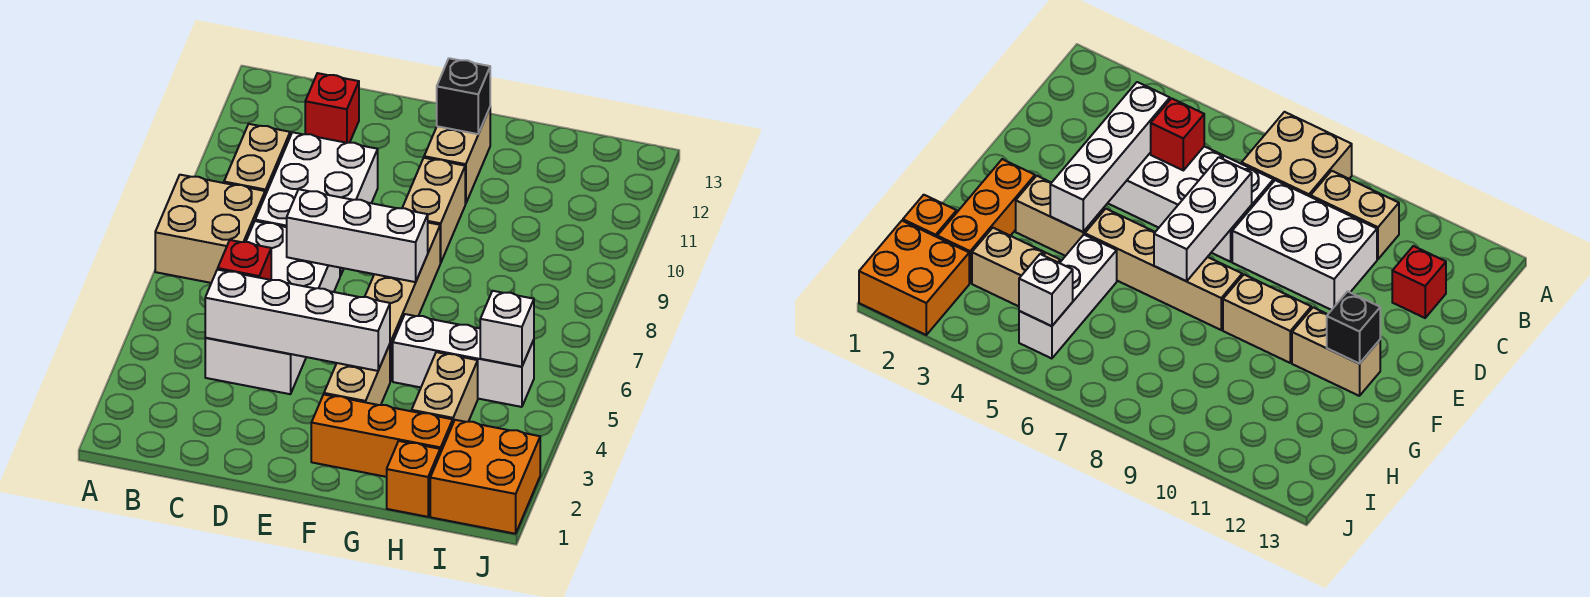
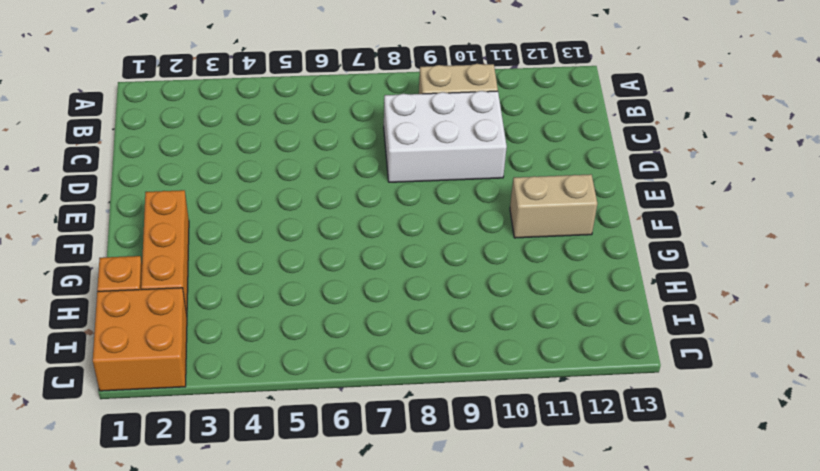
none -> tan 2x2 brick [155,175,265,283]
none -> white 2x4 brick [205,221,340,394]
none -> red 1x1 brick [305,73,359,143]

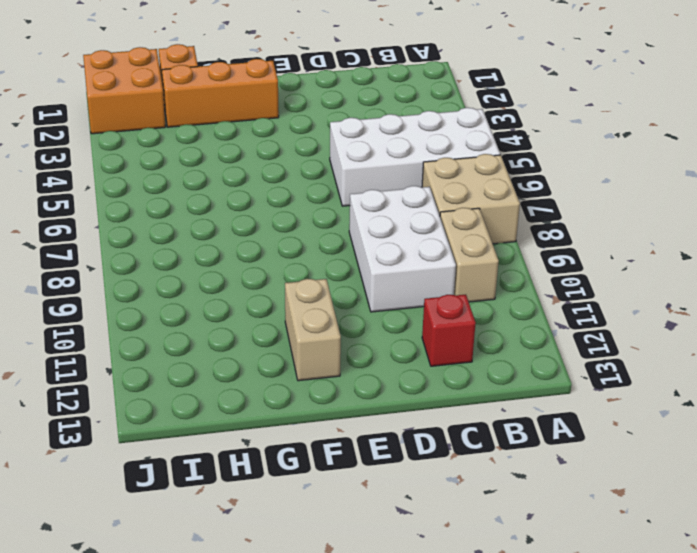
white 2x4 brick [330,108,500,206] -> white 2x4 brick turned to [205,221,340,394]
none -> tan 1x2 brick [324,344,390,405]
none -> tan 1x4 brick [365,223,440,382]
none -> tan 1x2 brick [402,158,465,263]

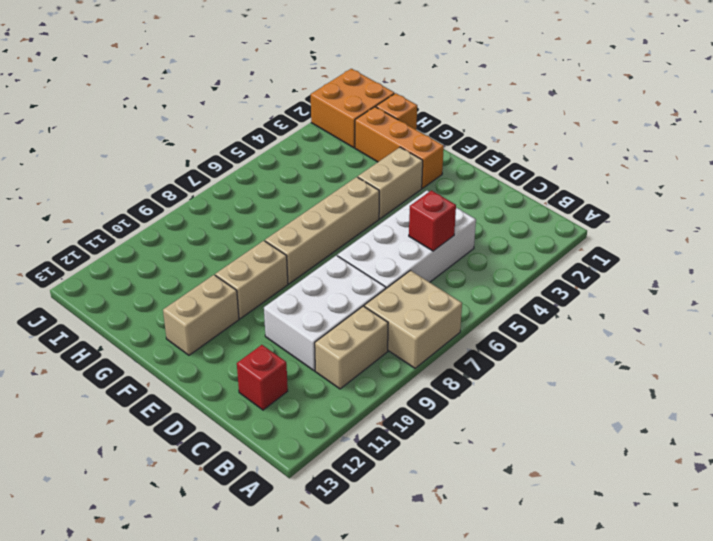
none -> white 1x3 brick [393,314,534,407]
none -> tan 1x2 brick [412,352,478,422]
none -> white 1x4 brick [205,270,390,371]

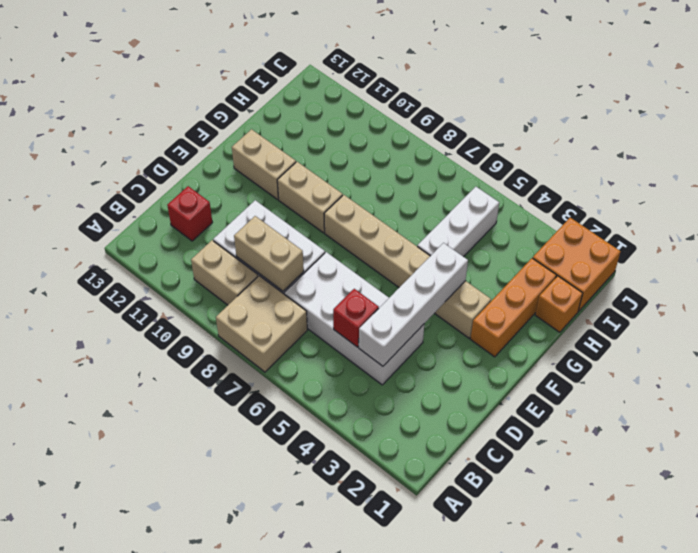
tan 1x2 brick [234,216,304,291] -> tan 1x2 brick moved to [412,352,478,422]
none -> white 1x3 brick [287,189,428,282]
none -> black 1x1 brick [437,58,490,134]
none -> white 1x1 brick [480,291,534,367]

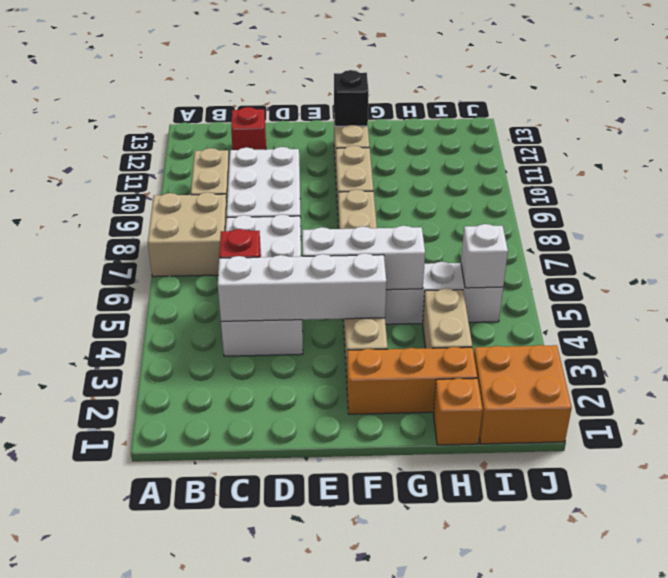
white 1x3 brick [302,226,425,290] -> white 1x3 brick moved to [287,189,428,282]

